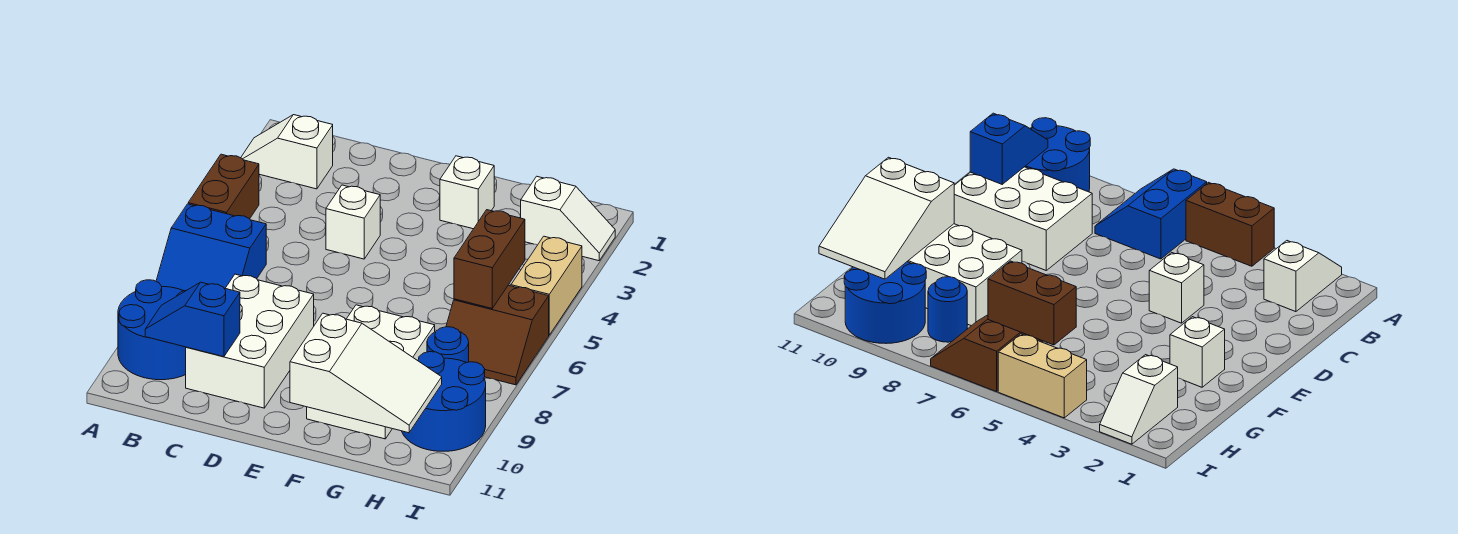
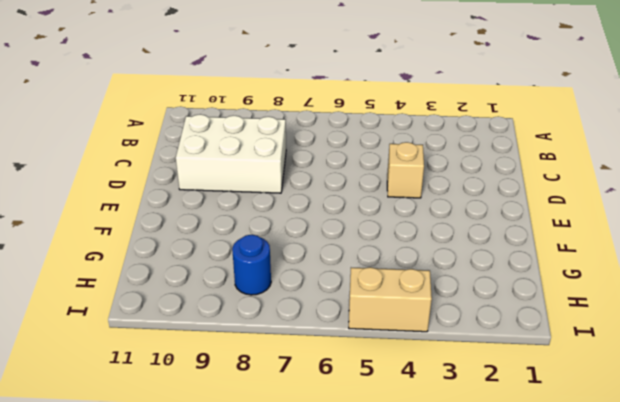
tan 1x1 brick [387,142,424,198] -> white 1x1 brick [326,185,380,259]
none -> white 1x2 slope [241,115,333,189]
none -> brown 1x2 brick [188,154,259,219]
none -> blue 2x2 slope [156,204,266,291]

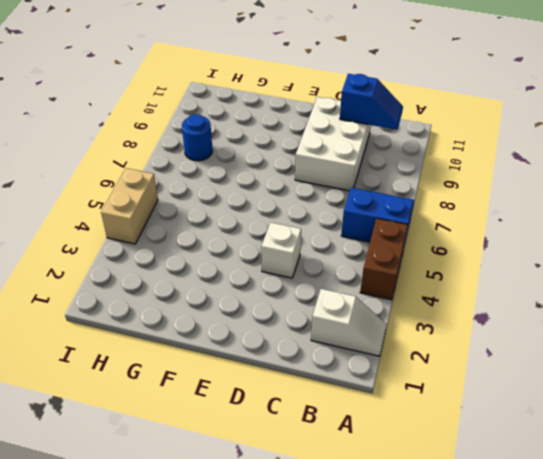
none -> blue 2x2 round brick [118,280,186,380]
none -> white 1x1 brick [440,156,494,229]
none -> white 2x3 brick [307,305,435,439]

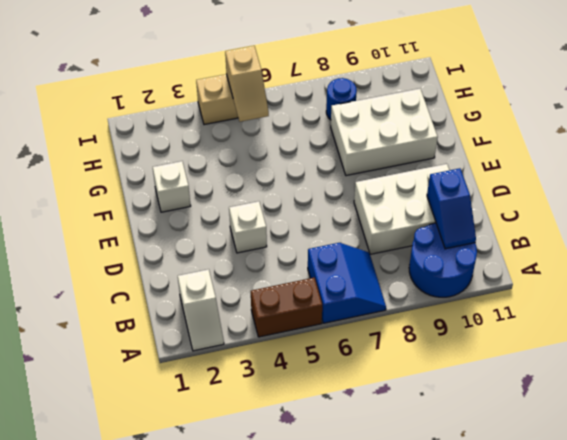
tan 1x2 slope [225,46,269,122] -> brown 1x2 brick [454,210,525,308]
none -> white 1x2 slope [521,176,615,261]
none -> brown 2x2 slope [446,285,549,385]
none -> blue 2x2 round brick [402,352,486,451]

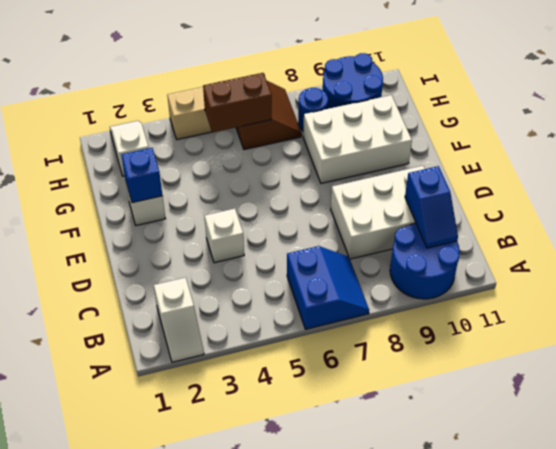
blue 1x1 brick [121,148,163,203] -> none
none -> brown 1x2 brick [188,154,259,219]
none -> white 2x3 slope [290,313,442,433]

